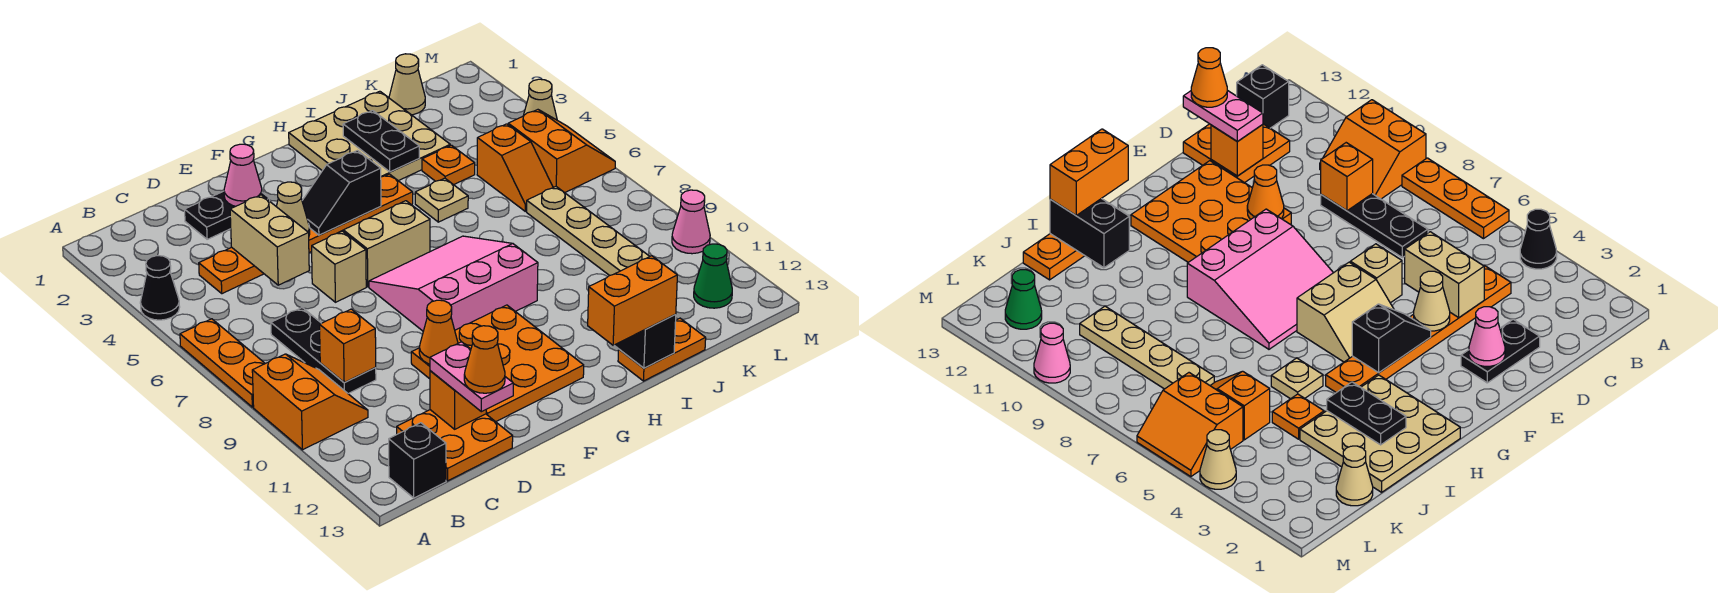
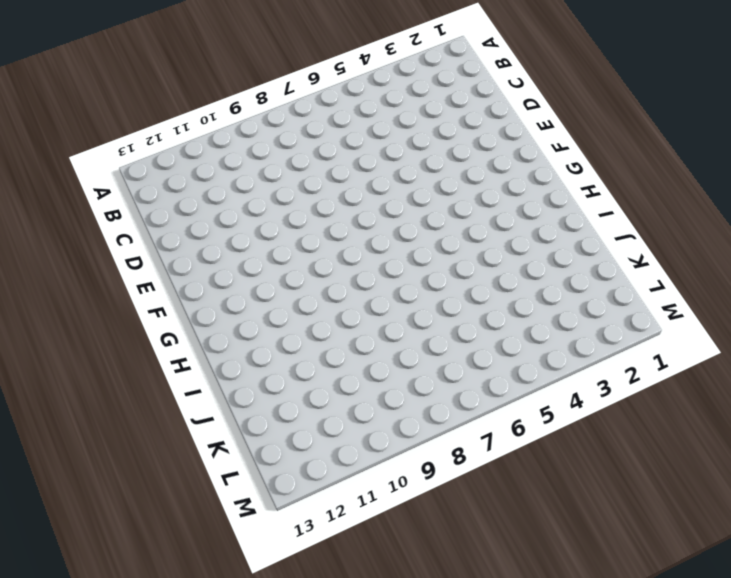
none -> black 1x1 cone [140,256,180,320]
none -> orange 1x3 plate [180,319,265,407]
none -> orange 2x2 slope [252,354,368,450]
none -> black 1x1 brick [389,423,446,498]

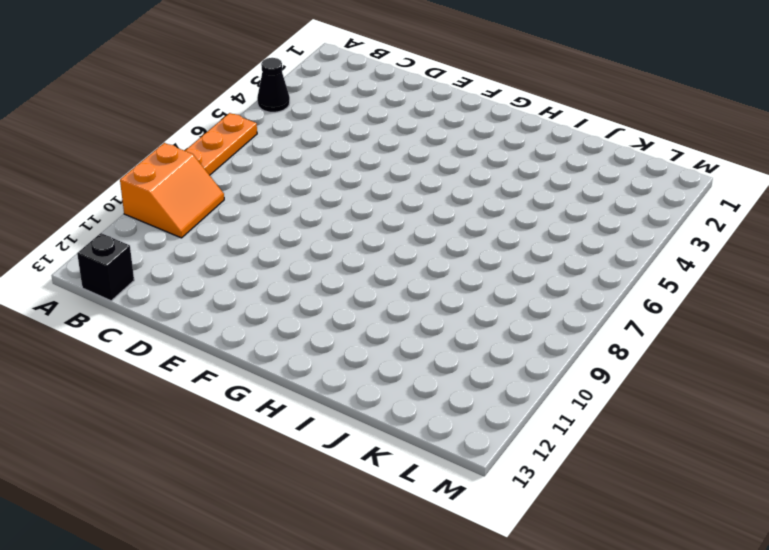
none -> orange 1x6 plate [199,174,413,294]
none -> black 1x3 plate [271,308,376,394]
none -> orange 2x2 plate [397,410,513,481]
none -> black 1x2 plate [185,191,270,239]

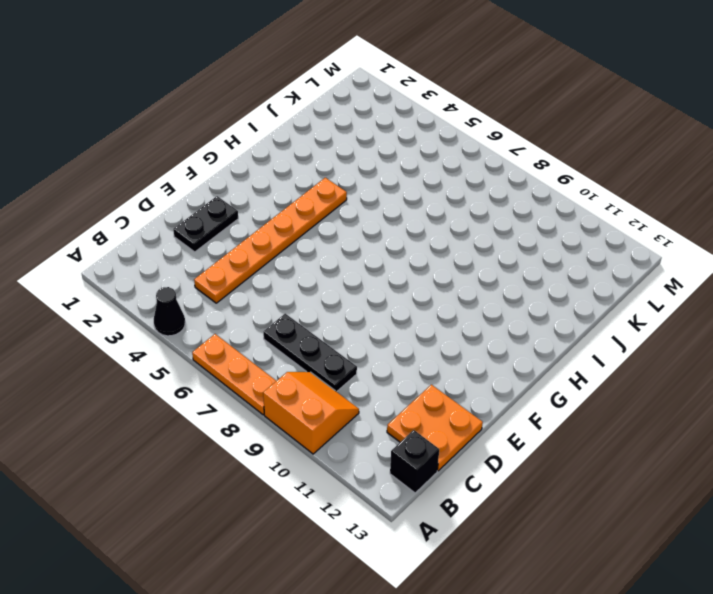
none -> tan 1x1 brick [312,231,366,302]
none -> orange 3x3 plate [411,305,584,422]
none -> tan 2x2 slope [338,201,430,287]
none -> pink 3x3 slope [369,236,538,331]

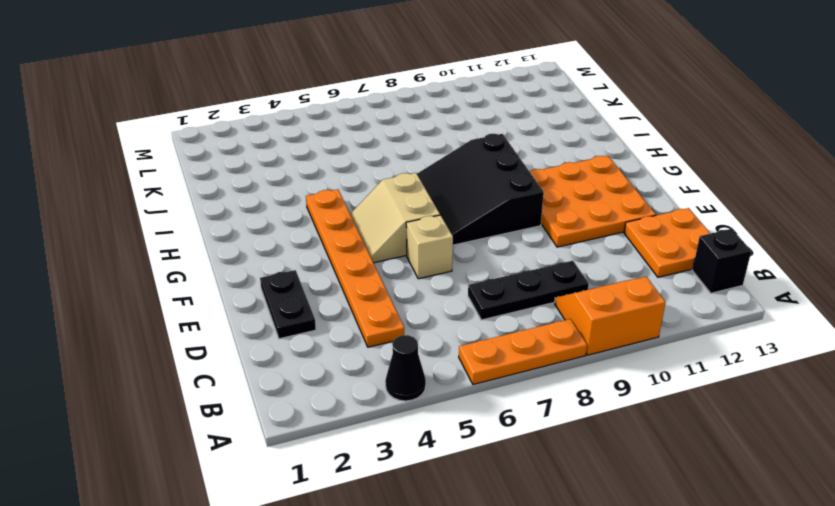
black 3x3 slope [417,134,544,245] -> pink 3x3 slope [369,236,538,331]
none -> tan 3x3 plate [289,91,450,181]
none -> tan 1x1 plate [415,178,468,222]
none -> orange 1x2 plate [618,318,706,381]
none -> orange 1x1 plate [422,145,475,185]

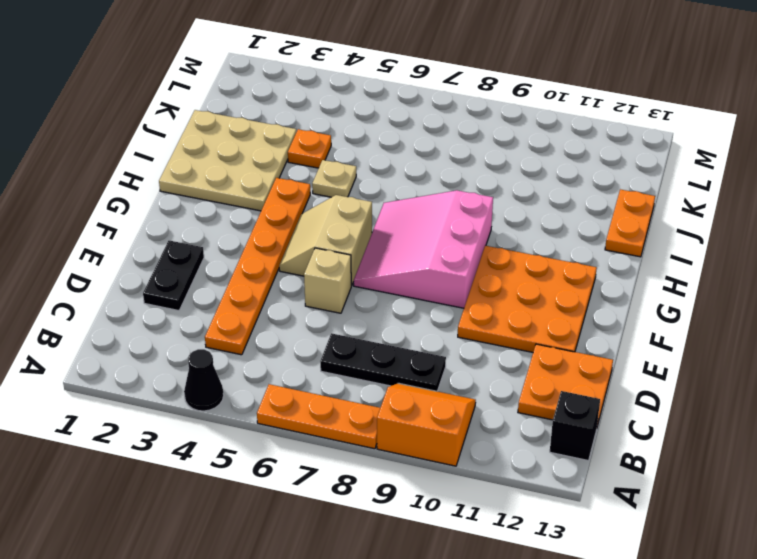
none -> tan 1x1 cone [389,54,425,115]
none -> orange 1x2 slope [477,124,553,211]
none -> tan 1x4 plate [527,187,650,275]
none -> orange 2x2 slope [508,110,615,193]

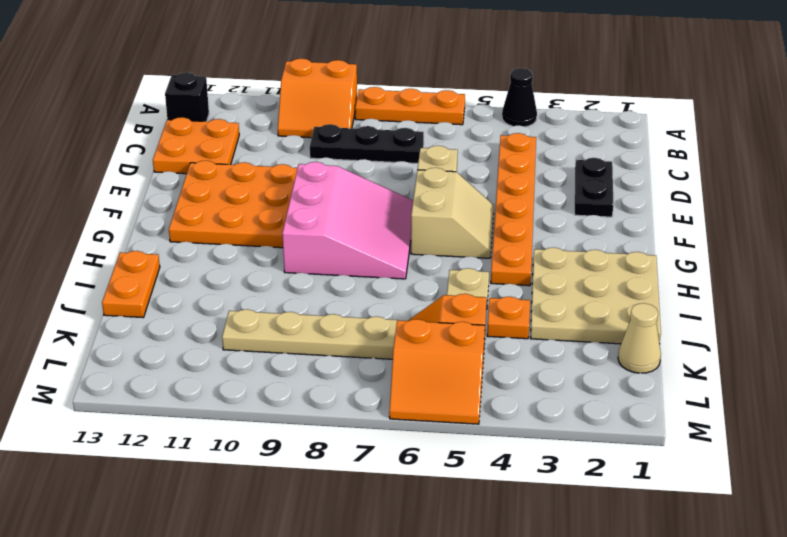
none -> green 1x1 cone [694,244,732,308]
none -> tan 1x1 cone [523,79,557,120]
none -> pink 1x1 cone [672,190,710,254]
none -> orange 1x1 brick [320,309,376,383]

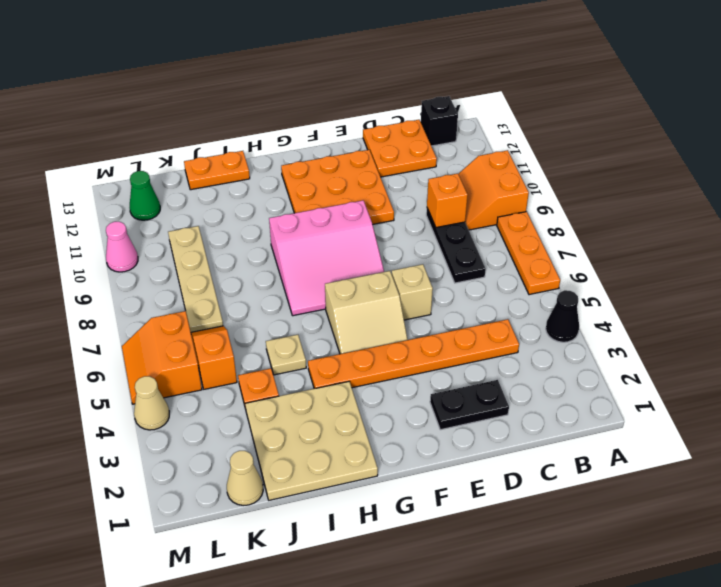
none -> tan 1x2 brick [230,195,309,285]
none -> orange 1x1 brick [430,371,486,429]
none -> pink 1x1 cone [224,144,262,206]
none -> tan 1x1 cone [276,182,310,235]

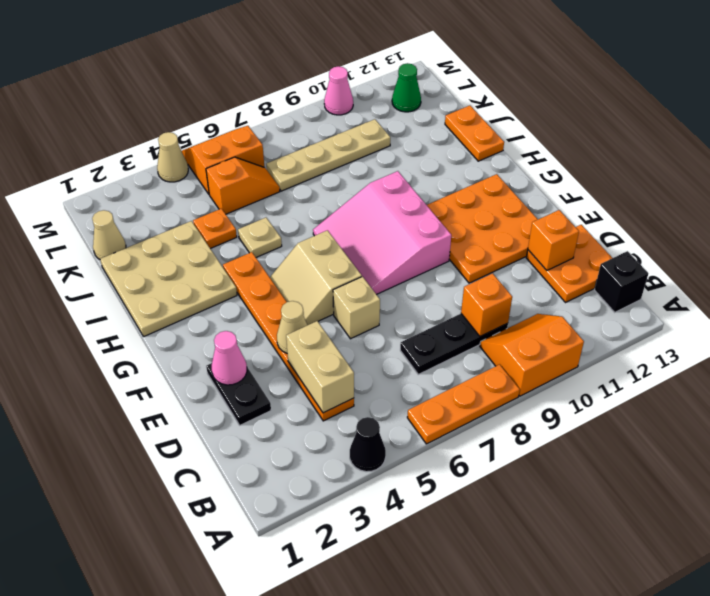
tan 1x2 brick [286,321,354,413] -> tan 1x2 brick turned to [230,195,309,285]
none -> orange 1x1 cone [419,300,458,364]
none -> black 1x2 slope [302,151,381,235]
none -> black 1x2 plate [343,111,419,172]
none -> black 1x2 brick [614,315,676,368]

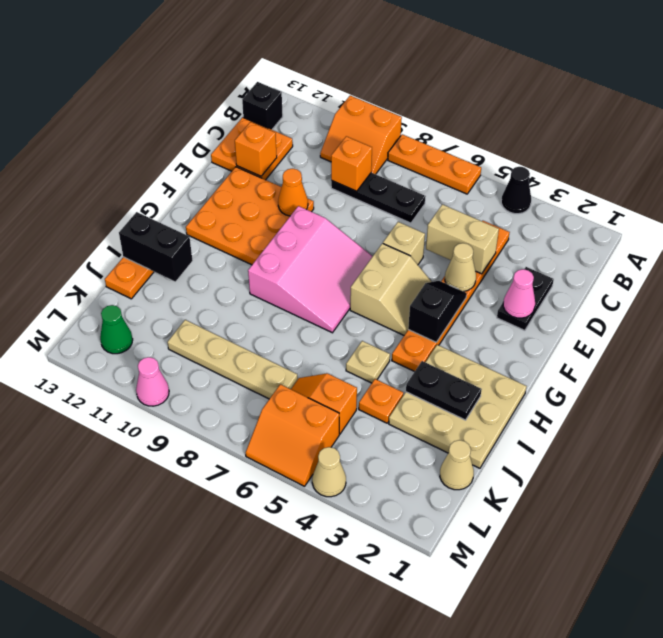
none -> pink 1x2 plate [430,342,513,412]
none -> orange 1x2 brick [588,256,677,345]
none -> orange 1x1 cone [464,326,505,393]

